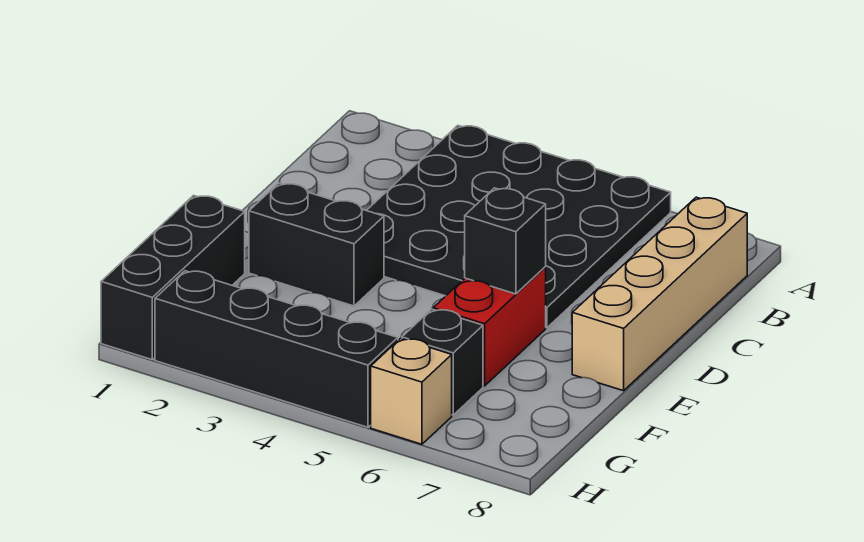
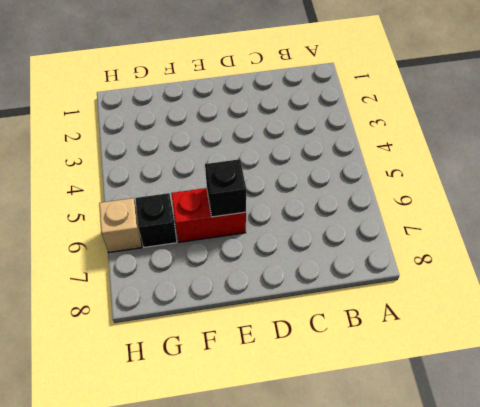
none -> black 4x4 plate [366,126,671,328]
none -> tan 1x4 brick [572,197,747,391]

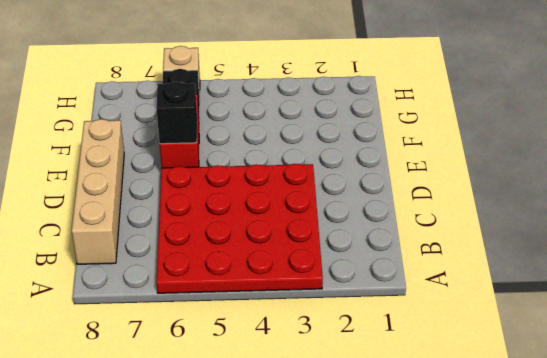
red 4x4 plate [156,163,323,293] -> black 4x4 plate [366,126,671,328]
none -> black 1x2 brick [249,183,384,306]
none -> black 1x3 brick [101,195,245,360]

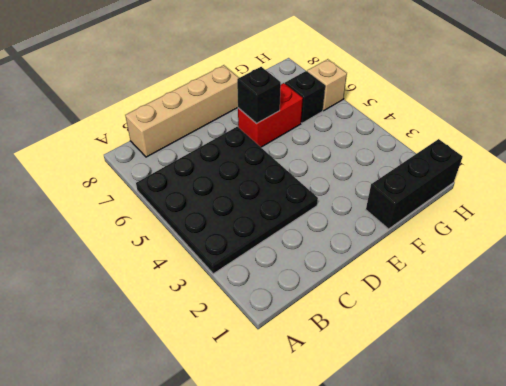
none -> black 1x2 brick [249,183,384,306]
none -> black 1x4 brick [155,271,398,427]

